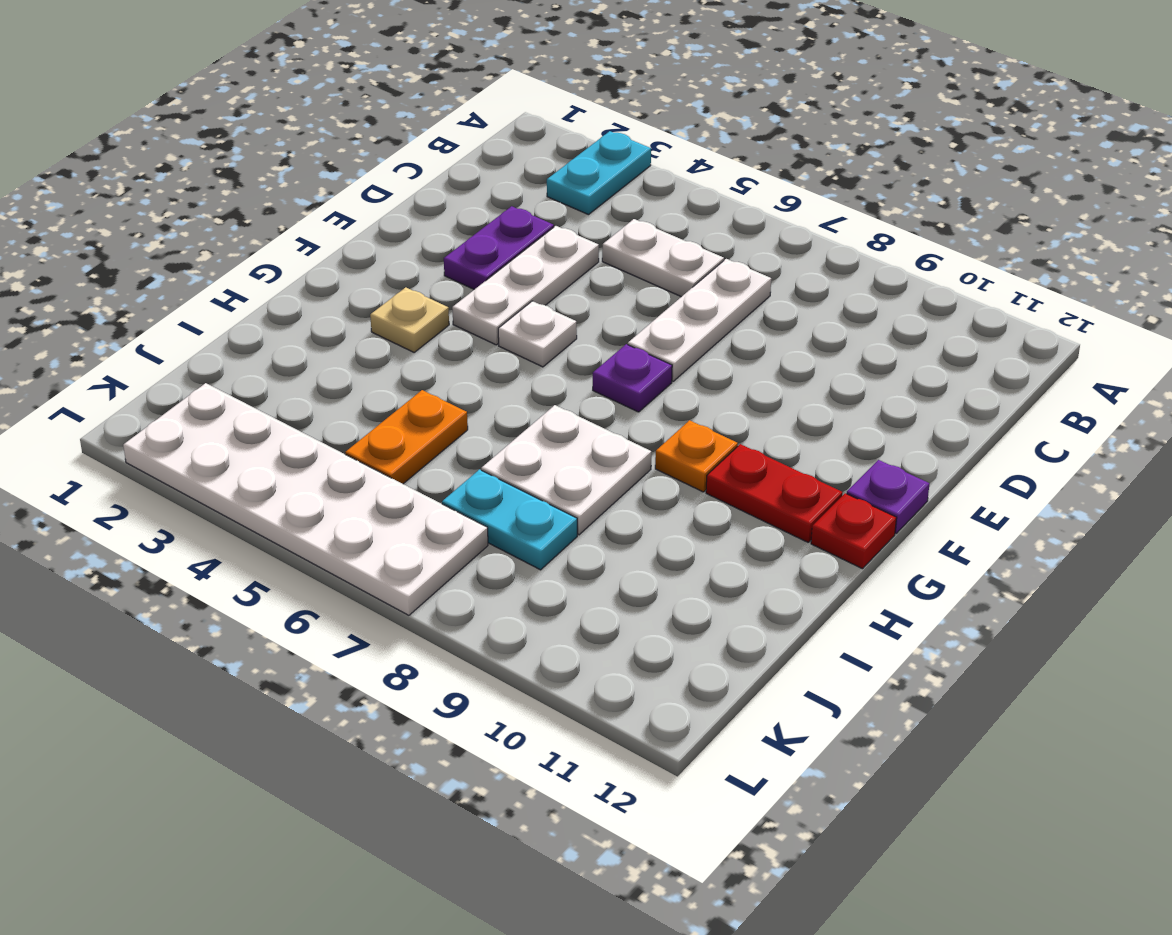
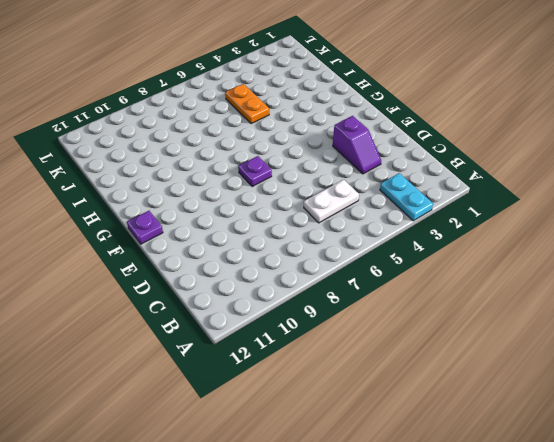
purple 1x2 slope [333,116,381,174] -> purple 1x2 plate [444,206,554,290]
none -> white 1x3 plate [628,259,771,381]
none -> white 1x3 plate [452,226,599,345]
none -> white 1x1 plate [498,301,577,367]

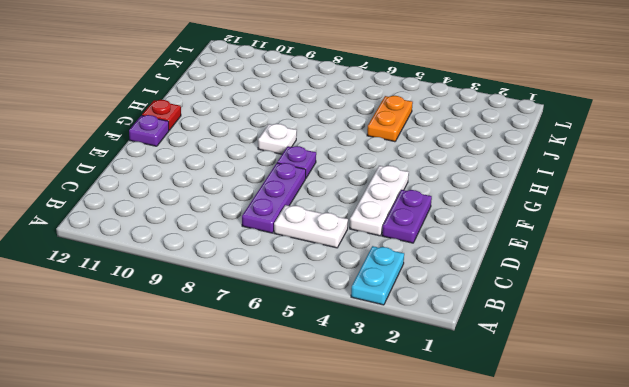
purple 1x3 plate [242,163,306,233] -> white 1x3 plate [628,259,771,381]
white 1x1 plate [258,124,297,154] -> white 1x1 plate moved to [498,301,577,367]
none -> tan 1x1 plate [370,287,449,352]
none -> orange 1x1 plate [655,420,738,492]
none -> red 1x2 plate [706,444,842,542]

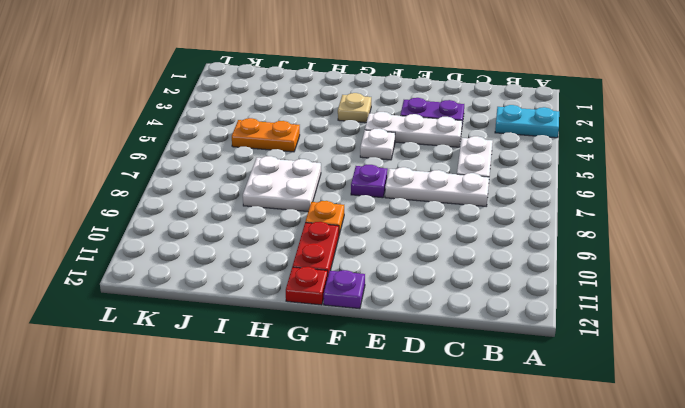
none -> cyan 1x2 plate [442,470,577,570]
none -> white 2x6 plate [123,383,488,615]

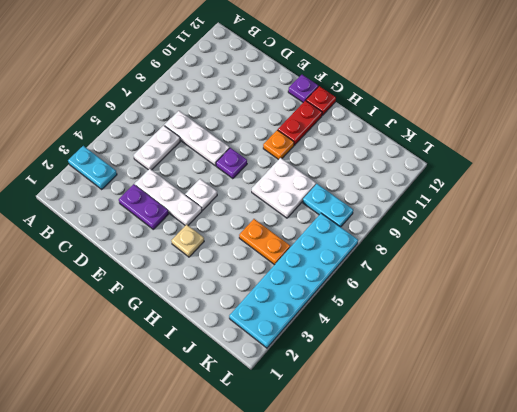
cyan 1x2 plate [303,184,353,227] -> cyan 1x2 plate turned to [442,470,577,570]
cyan 2x6 plate [229,213,358,348] -> white 2x6 plate [123,383,488,615]

